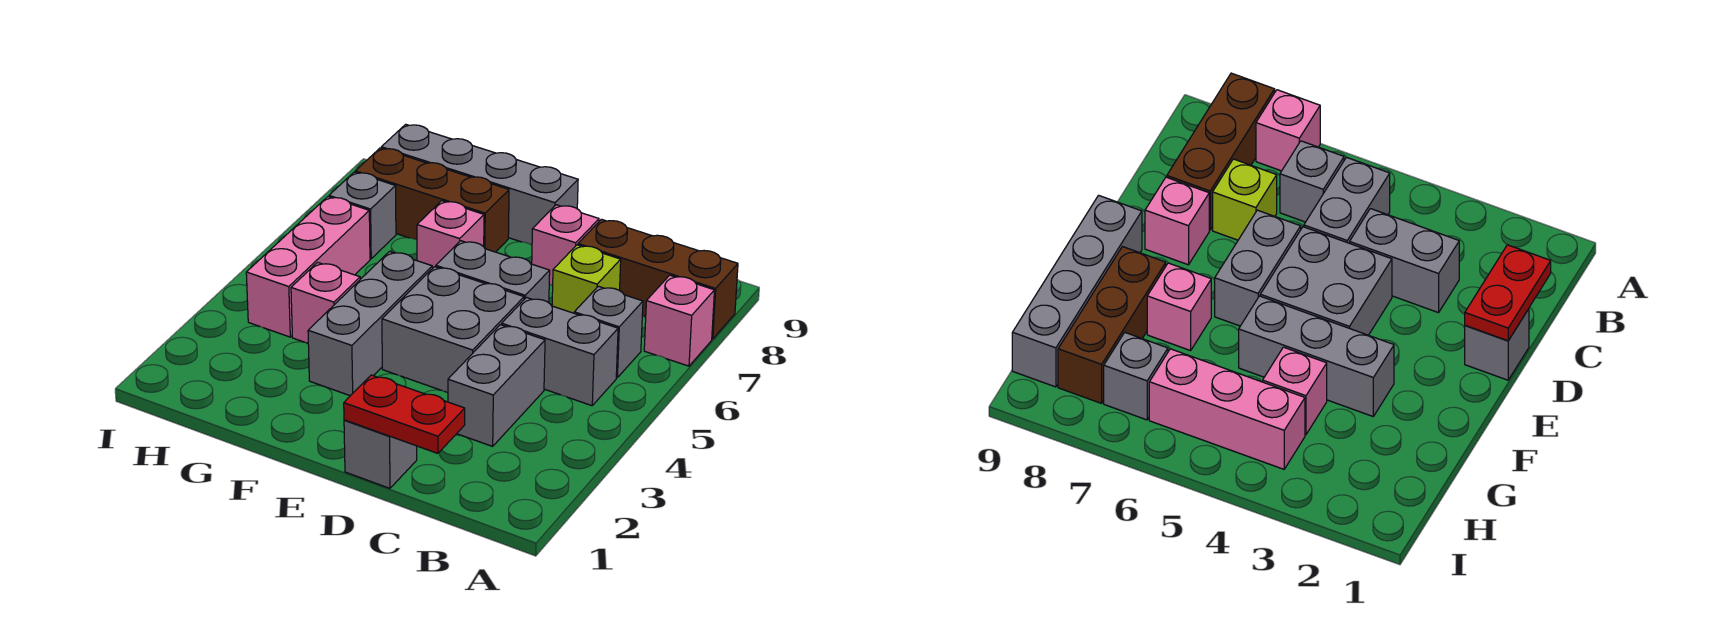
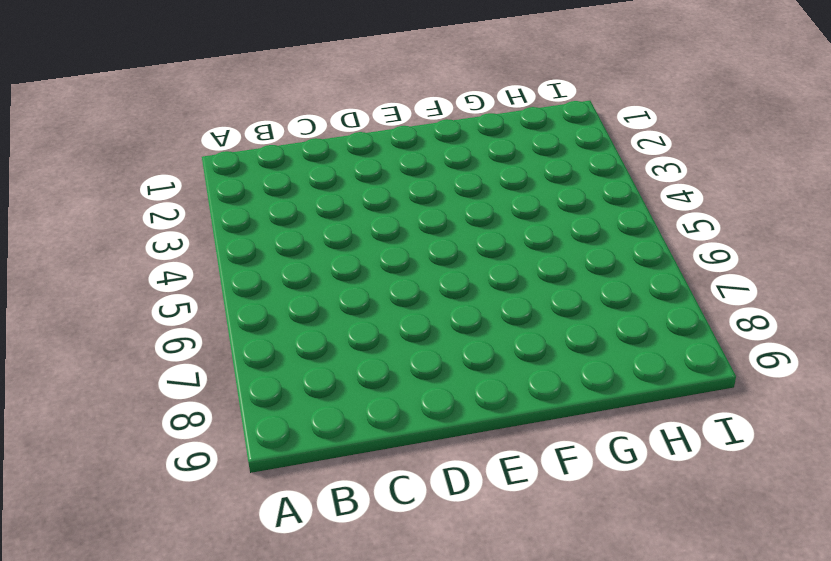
none -> pink 1x1 brick [644,275,715,366]
none -> brown 1x3 brick [578,219,738,339]
none -> grey 1x2 brick [502,298,618,406]

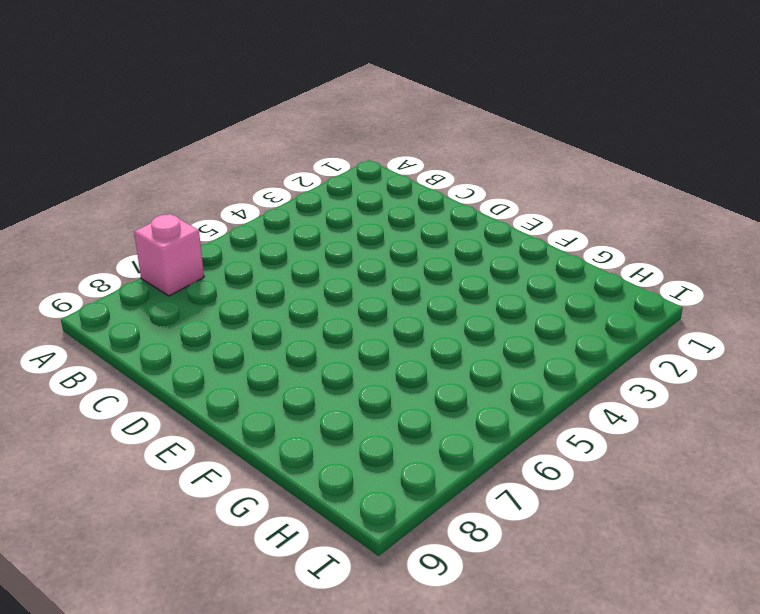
none -> brown 1x3 brick [578,219,738,339]
none -> grey 1x2 brick [502,298,618,406]
none -> grey 1x1 brick [574,286,643,378]

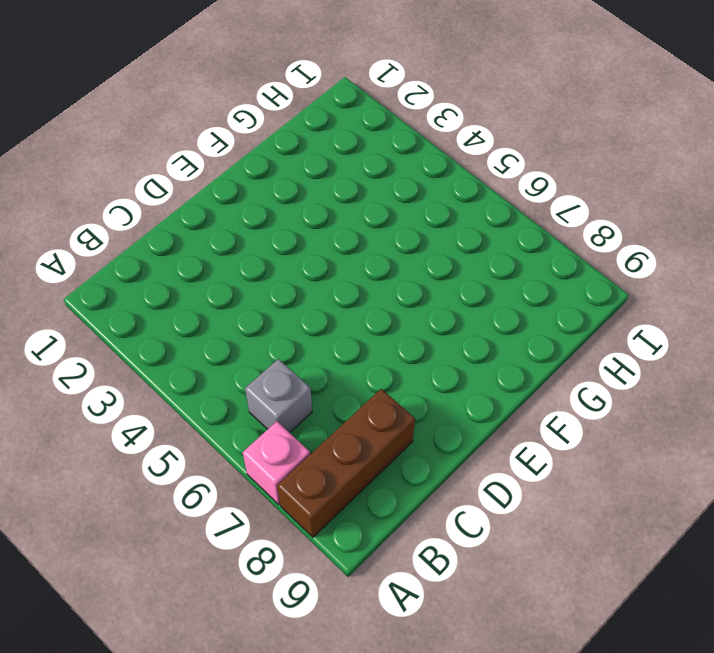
none -> grey 1x2 brick [502,298,618,406]
none -> grey 1x2 brick [448,325,545,446]
none -> lime 1x1 brick [552,245,621,313]

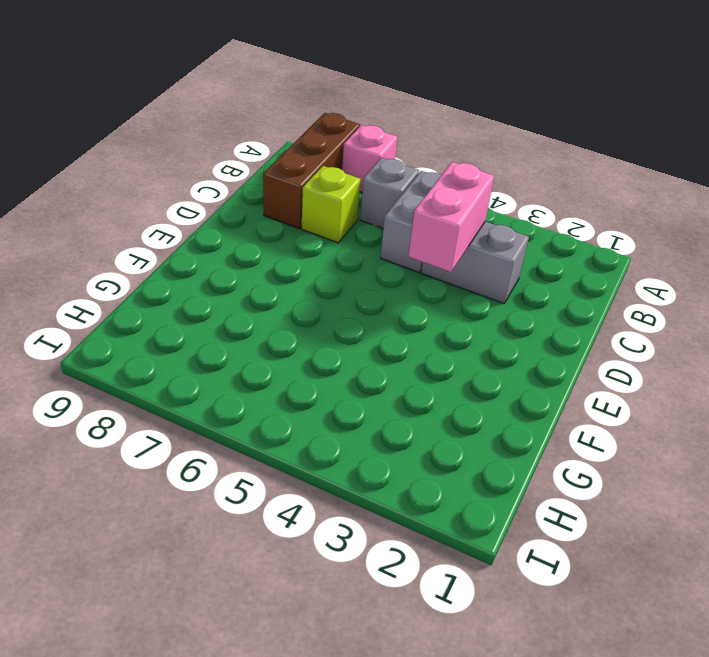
pink 1x2 brick [408,162,494,272] -> none
none -> grey 1x1 brick [344,420,417,488]
none -> grey 2x2 brick [382,267,524,393]
none -> grey 1x2 brick [436,241,550,303]

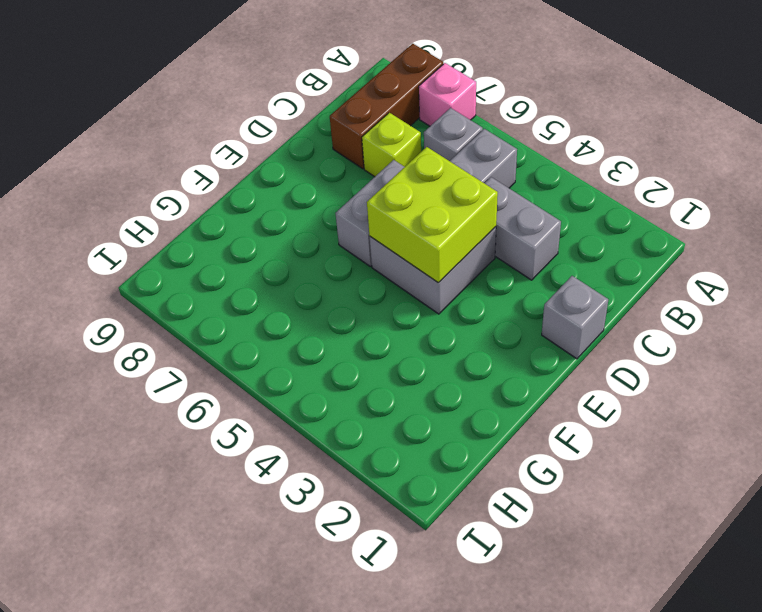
lime 2x2 brick [367,147,498,283] -> none
none -> pink 1x1 brick [532,205,599,286]
none -> grey 1x4 brick [381,124,578,245]
none -> grey 1x3 brick [308,252,432,396]

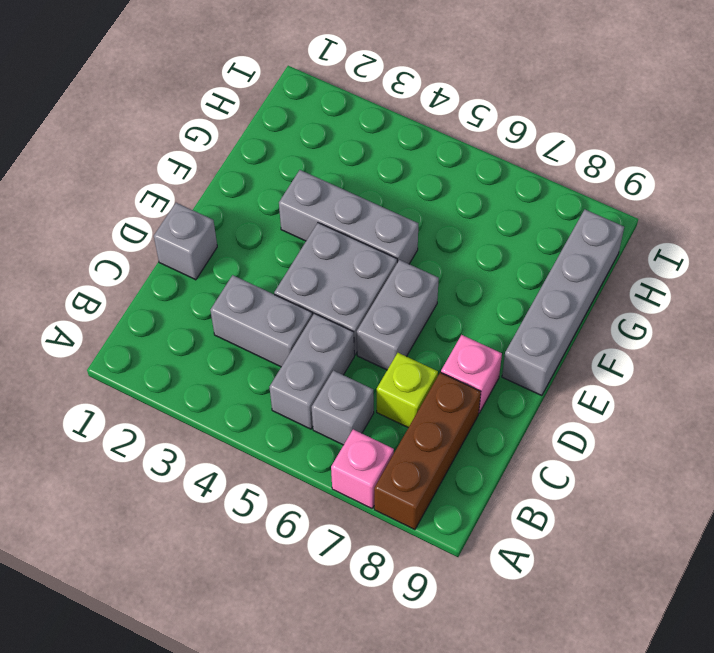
none -> pink 1x1 brick [417,201,484,269]
none -> brown 1x3 brick [355,148,509,252]
none -> pink 1x1 brick [291,262,360,343]

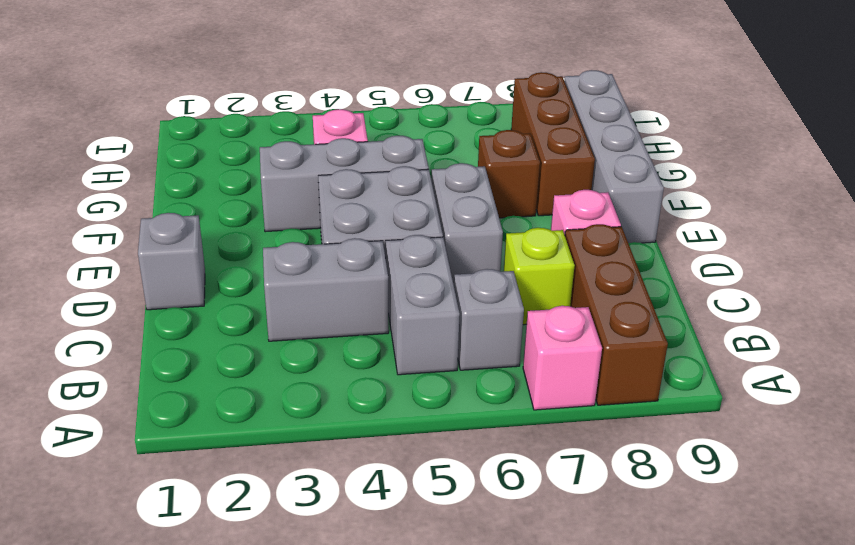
brown 1x1 brick [478,130,540,218] -> pink 1x1 brick [417,201,484,269]
none -> pink 1x3 brick [246,197,370,337]
none -> grey 1x1 brick [329,172,396,259]
none -> red 1x2 plate [344,375,465,453]

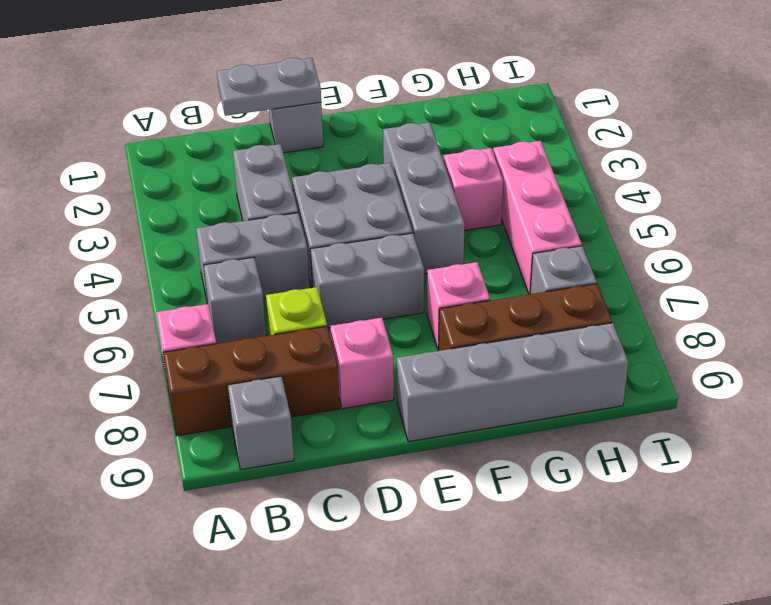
grey 1x1 brick [228,376,294,470] -> none
grey 1x2 plate [217,58,321,116] -> red 1x2 plate [344,375,465,453]

